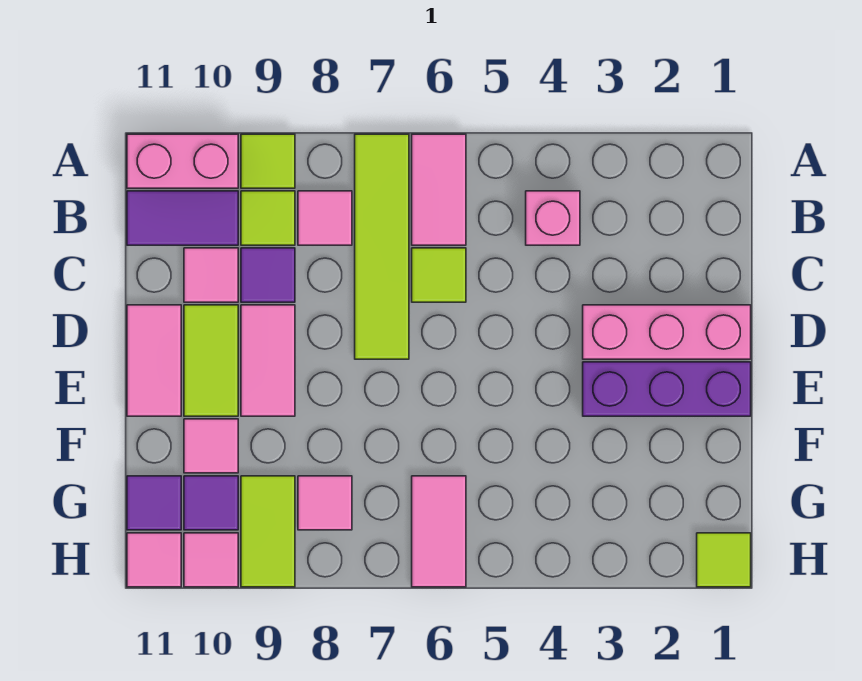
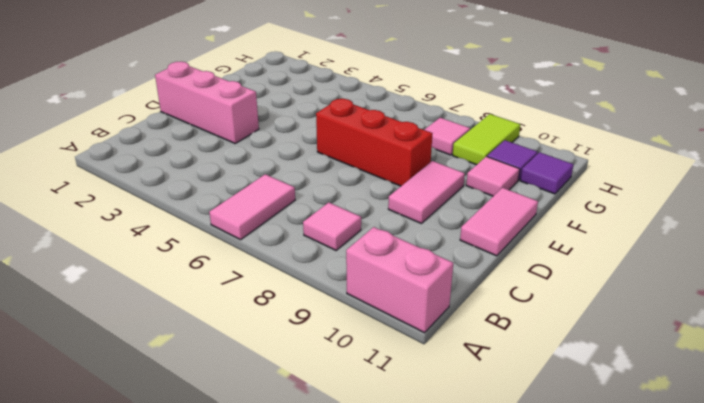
red 1x3 brick [316,99,433,186] -> none
none -> lime 1x4 tile [355,134,409,359]
none -> lime 1x1 tile [241,134,295,188]
none -> pink 1x1 brick [526,191,580,245]

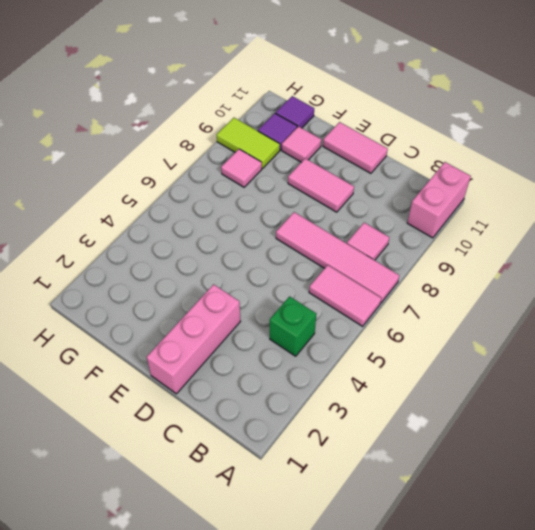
pink 1x4 tile [276,212,399,303] -> lime 1x4 tile [355,134,409,359]
green 1x1 brick [270,296,316,356] -> pink 1x1 brick [526,191,580,245]
none -> lime 1x1 tile [241,134,295,188]
none -> lime 1x1 tile [241,191,295,245]
none -> purple 1x2 tile [127,191,238,245]

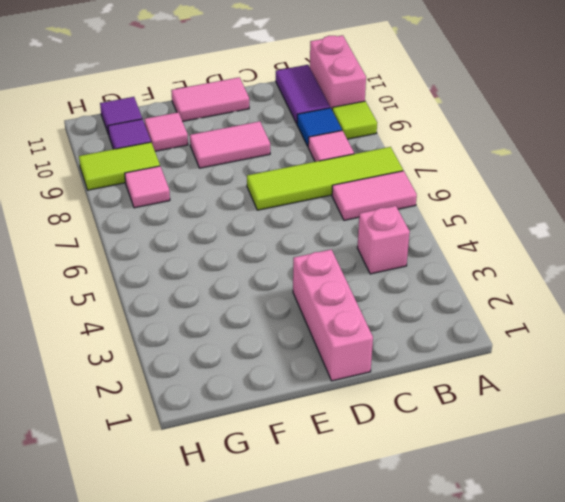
blue 1x1 tile [297,108,342,146] -> lime 1x1 tile [241,191,295,245]
none -> lime 1x1 tile [412,248,466,302]
none -> purple 1x1 tile [241,248,295,302]
none -> pink 1x1 tile [184,248,238,302]

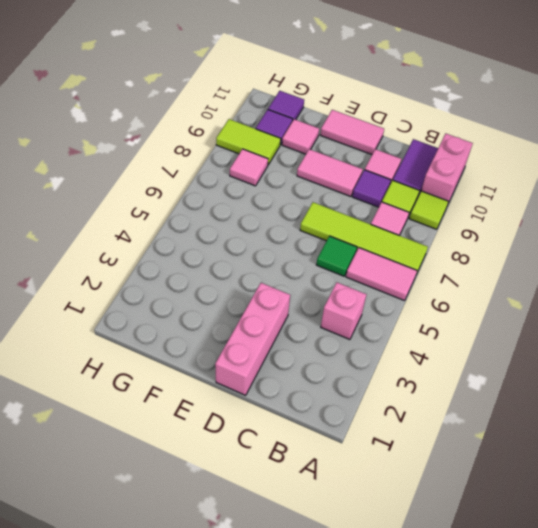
green 1x1 tile [316,236,357,276] -> lime 1x1 tile [412,248,466,302]
none -> lime 1x2 tile [184,305,238,416]
none -> purple 1x3 brick [583,362,751,416]
none -> pink 1x2 tile [412,476,466,587]

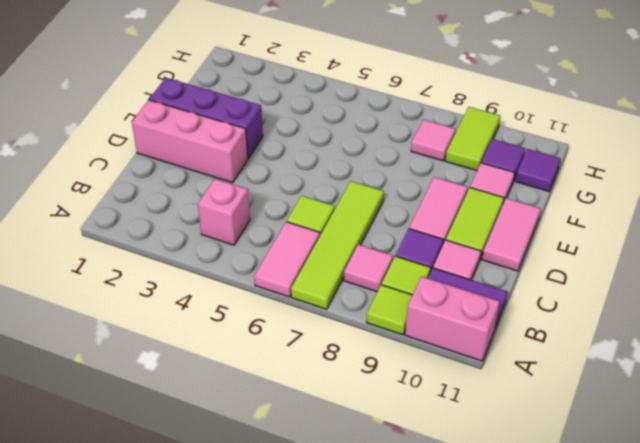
none -> pink 1x2 tile [412,476,466,587]
none -> lime 1x1 tile [697,533,751,587]
none -> pink 1x1 tile [184,533,238,587]

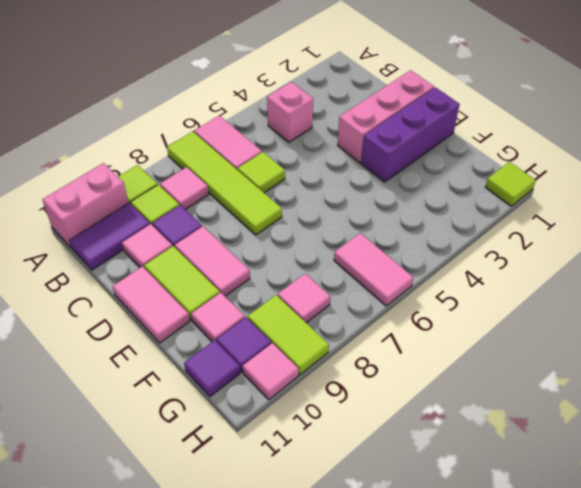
none -> pink 1x1 tile [127,533,181,587]

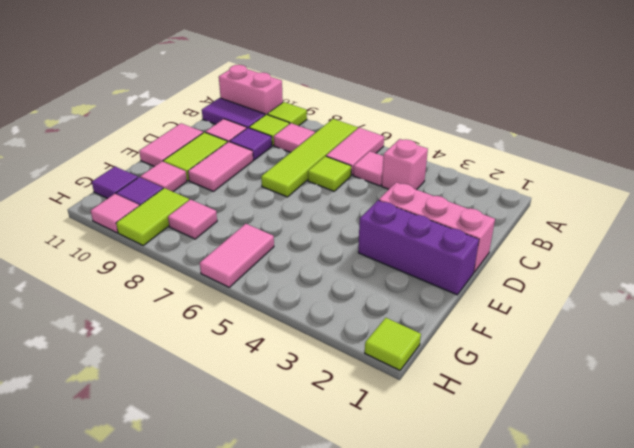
pink 1x1 tile [353,151,383,186] -> pink 1x1 tile moved to [127,533,181,587]

